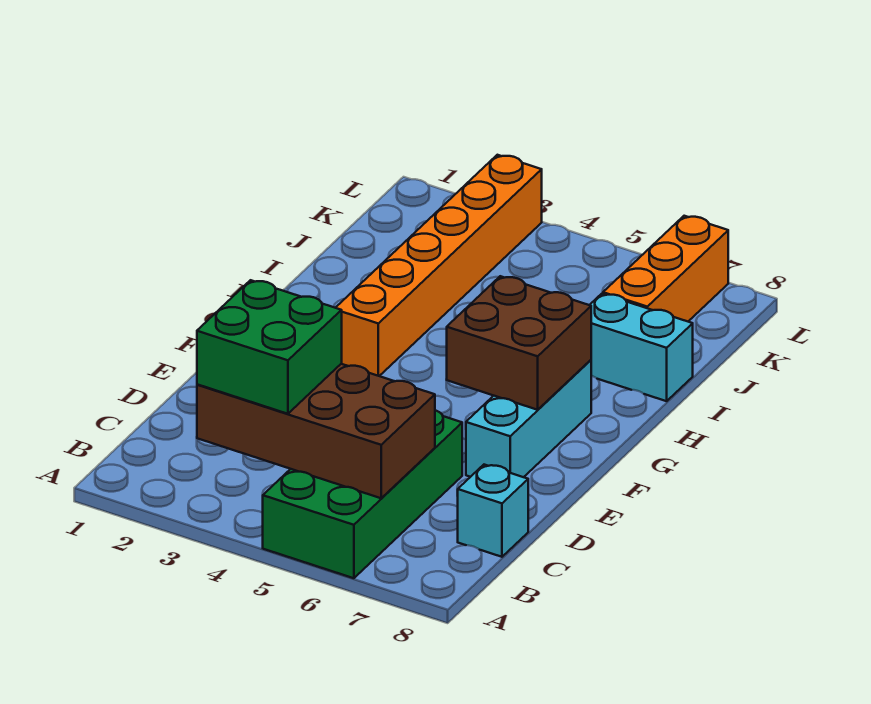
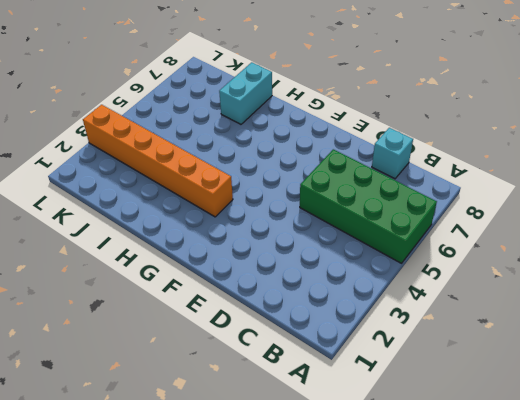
none -> cyan 1x3 brick [466,360,591,477]
none -> orange 1x3 brick [603,216,728,321]

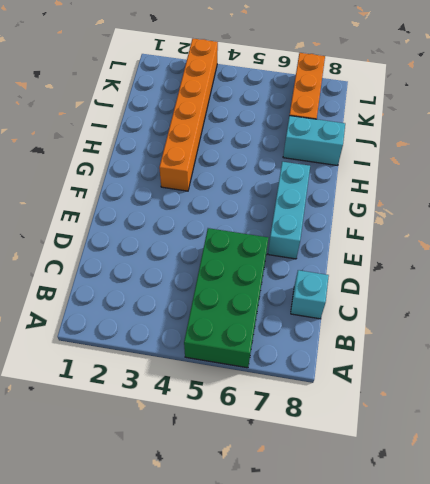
none -> brown 2x4 brick [197,364,435,498]
none -> brown 2x2 brick [446,276,591,410]

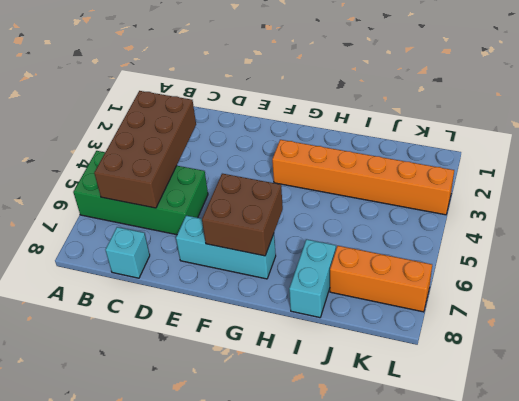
none -> green 2x2 brick [197,280,342,414]

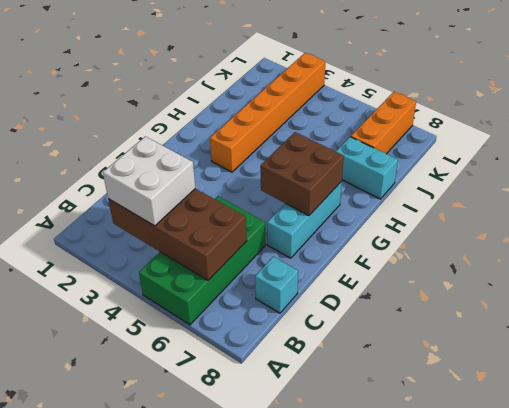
white 2x2 brick [103,136,195,226] -> green 2x2 brick [197,280,342,414]

